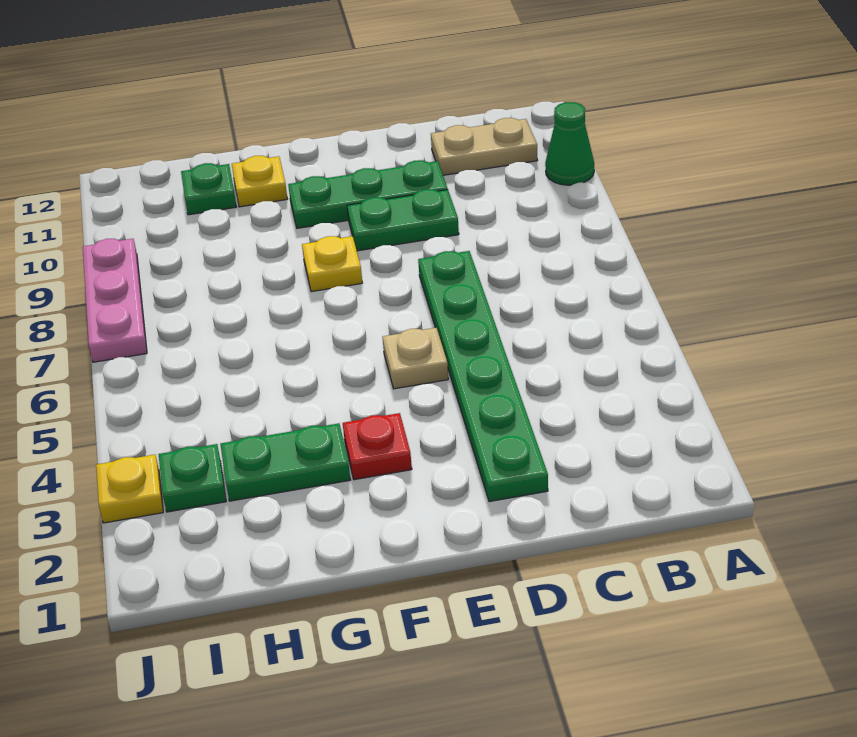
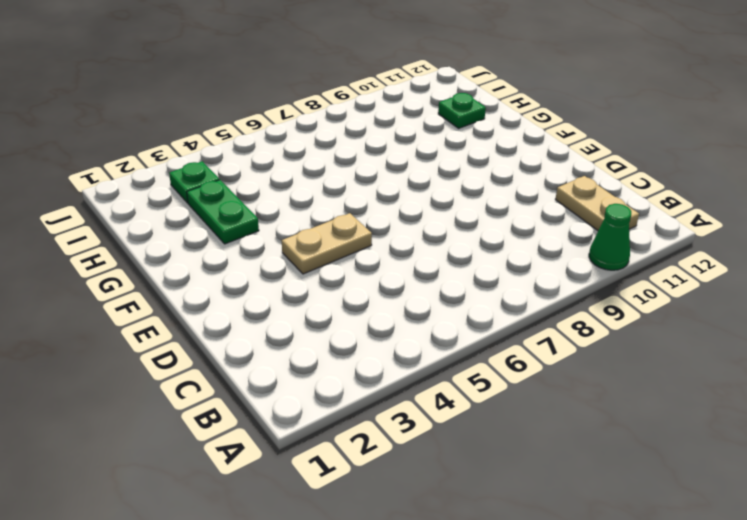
tan 1x2 plate [282,213,372,274] -> tan 1x1 plate [383,328,448,389]
none -> green 1x6 plate [418,251,548,502]
none -> green 1x2 plate [347,189,459,251]
none -> green 1x3 plate [288,160,448,228]

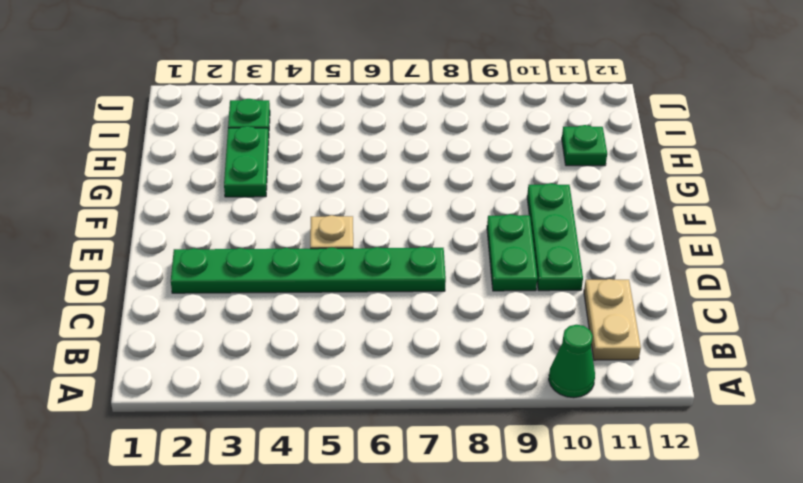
none -> red 1x1 plate [343,413,412,480]
none -> yellow 1x1 plate [302,236,362,292]
none -> yellow 1x1 plate [232,156,287,207]

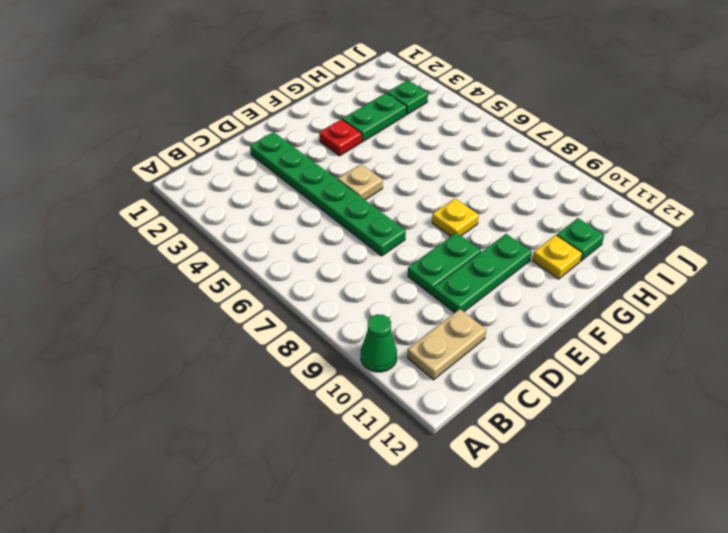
none -> yellow 1x1 plate [96,455,163,523]
none -> pink 1x3 plate [83,239,147,362]

